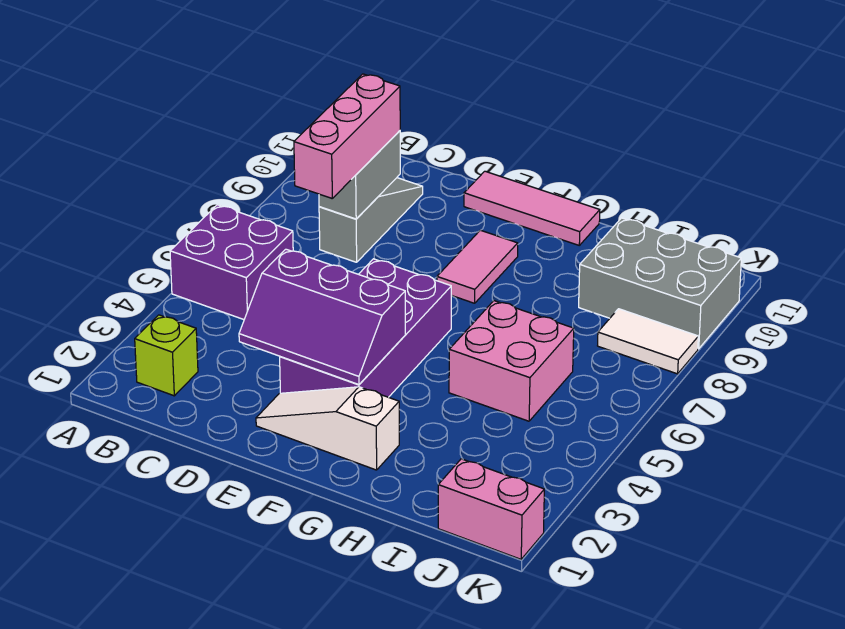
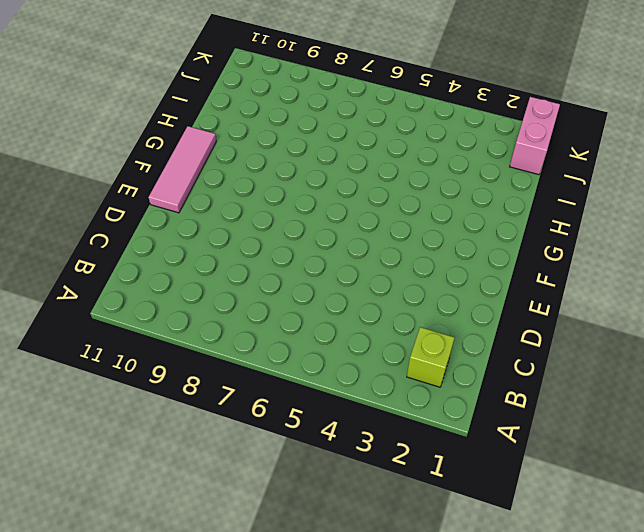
none -> purple 2x2 brick [170,205,293,320]
none -> grey 1x3 slope [319,178,423,262]
none -> white 1x3 slope [256,387,399,470]

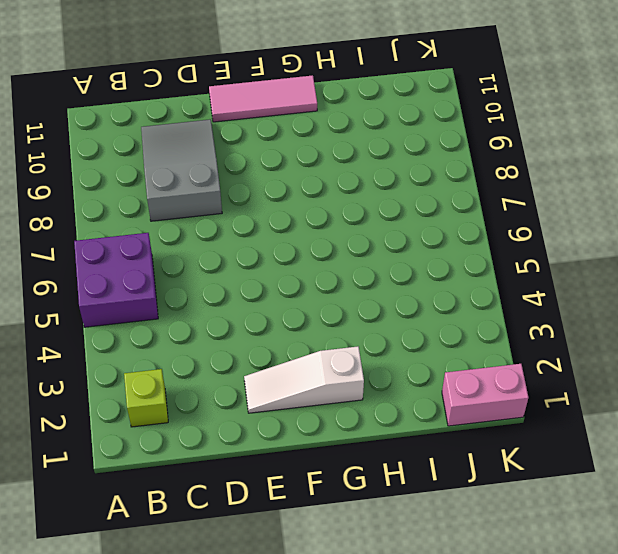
grey 2x3 slope [141,119,222,221] -> grey 1x3 slope [319,178,423,262]
none -> purple 2x4 brick [280,259,451,397]
none -> pink 1x2 tile [437,230,518,303]
none -> pink 2x2 brick [449,301,574,421]

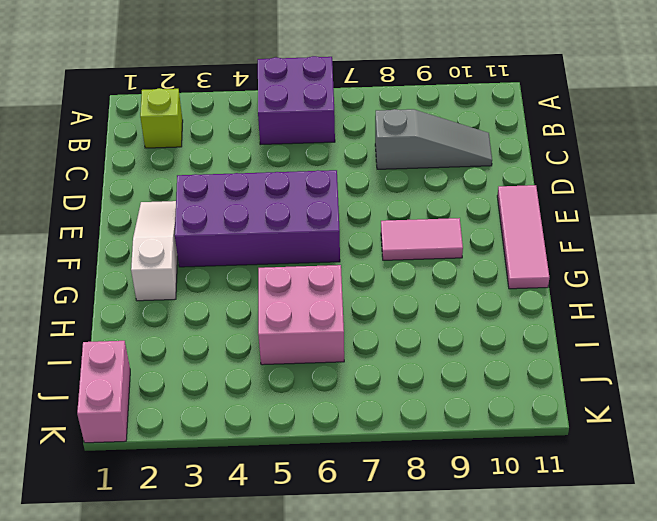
none -> grey 2x3 brick [579,218,741,349]
none -> white 1x2 tile [598,309,698,374]
none -> grey 1x2 brick [319,131,400,219]

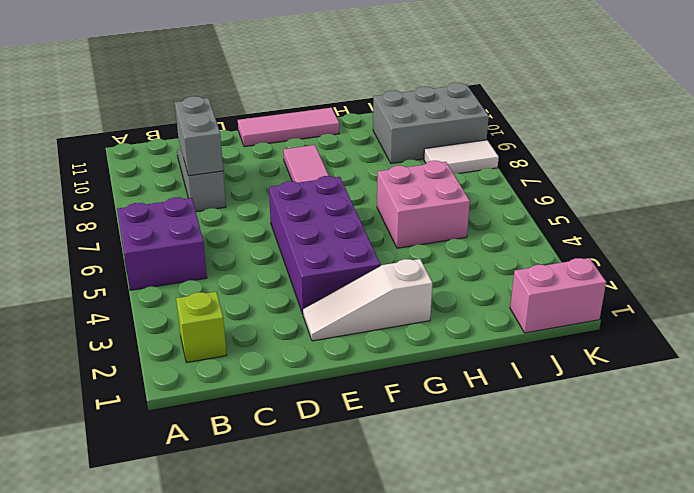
none -> purple 2x3 slope [239,249,405,385]
none -> pink 1x3 brick [294,74,400,198]

